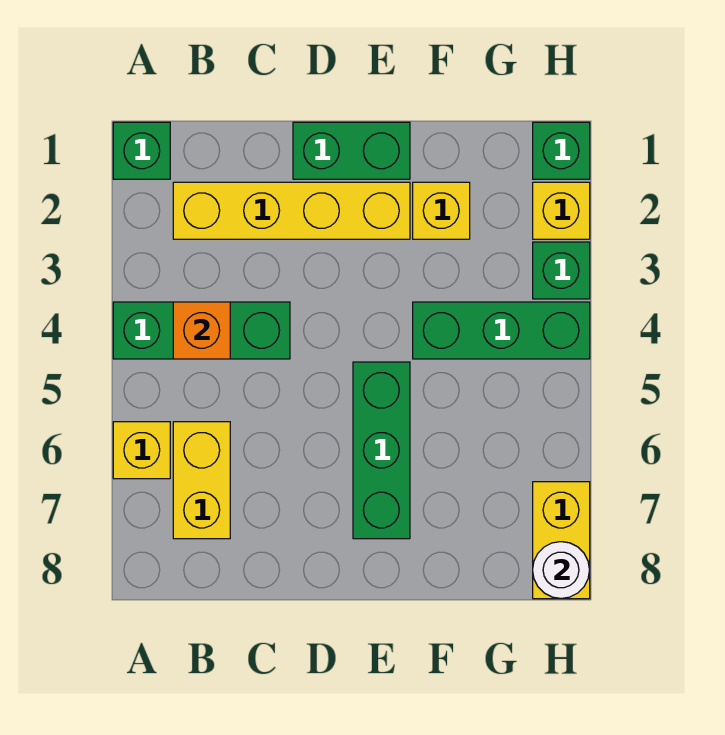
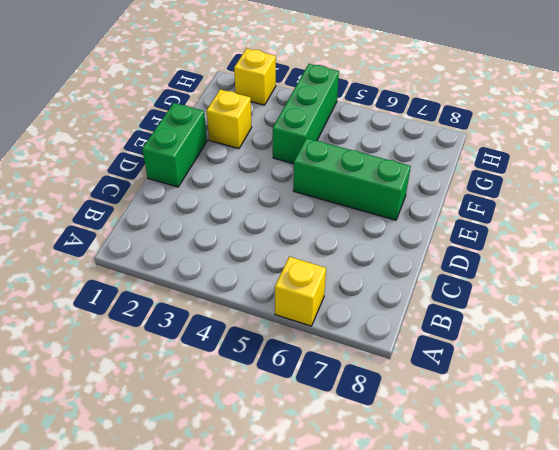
none -> green 1x1 brick [113,122,170,179]
none -> green 1x3 brick [113,302,290,359]
none -> yellow 1x4 brick [173,182,410,239]

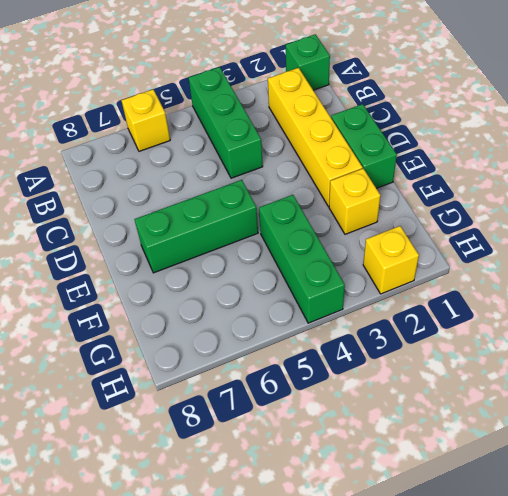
none -> yellow 1x2 brick [173,422,230,539]
none -> green 1x1 brick [533,122,590,179]
none -> green 1x1 brick [533,242,590,299]

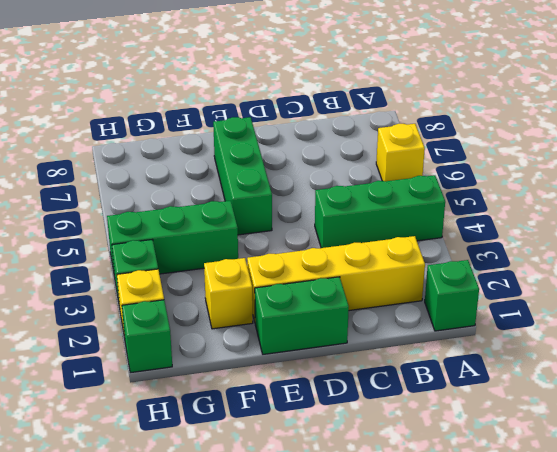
none -> yellow 1x2 brick [173,422,230,539]
none -> yellow 1x2 brick [533,482,590,599]
none -> orange 1x1 brick [173,302,230,359]

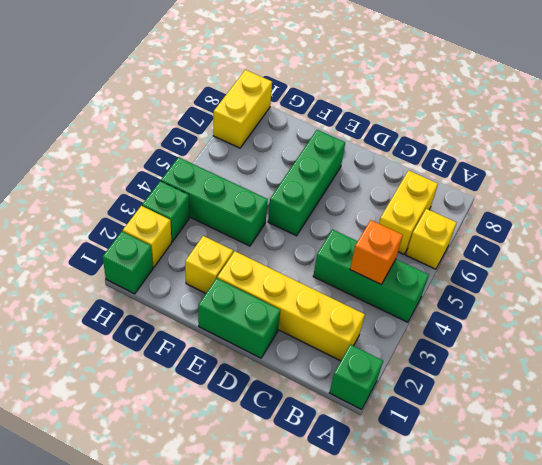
none -> white 1x1 round brick [533,542,589,599]

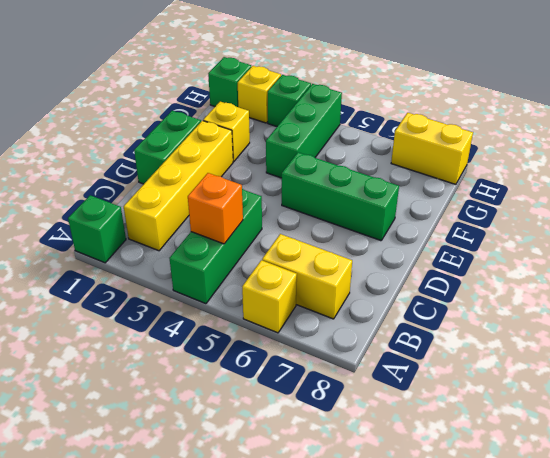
none -> white 1x1 round brick [533,542,589,599]

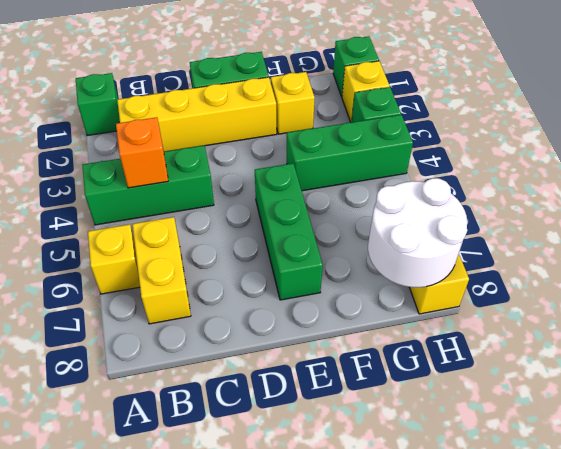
white 2x2 round brick [368,178,467,287] -> white 1x1 round brick [533,542,589,599]

